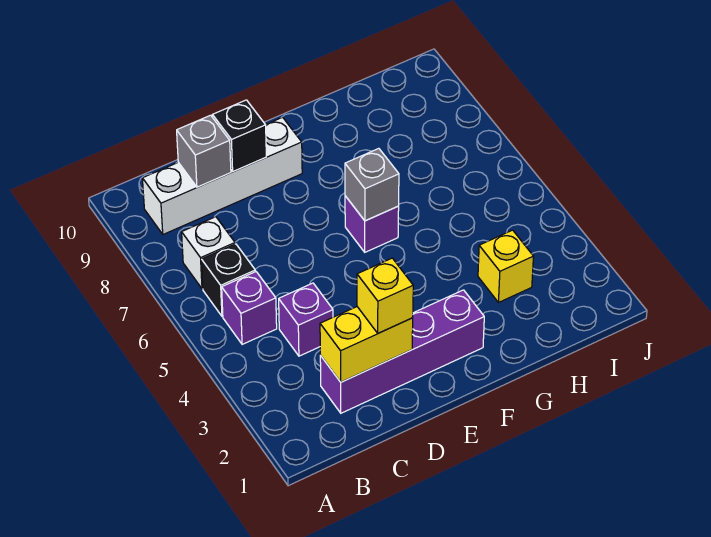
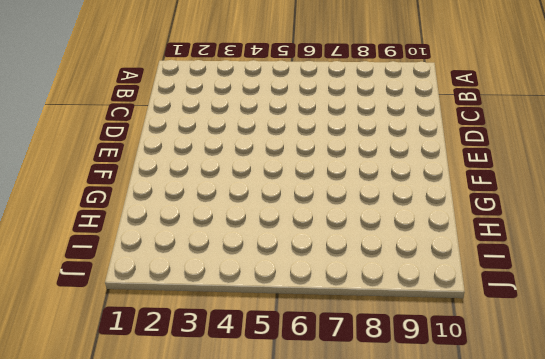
none -> purple 1x1 brick [222,272,277,344]
none -> black 1x1 brick [202,244,255,316]
none -> white 1x1 brick [182,217,235,289]

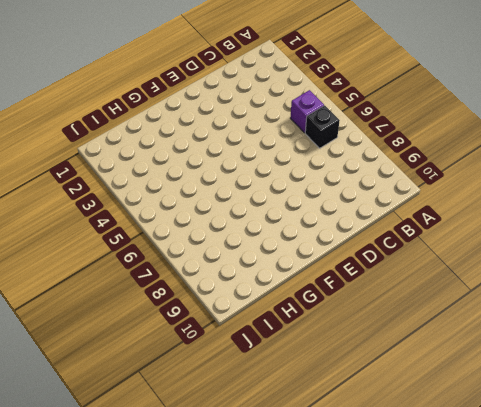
none -> white 1x1 brick [182,217,235,289]
none -> white 1x4 brick [142,117,302,234]
none -> purple 1x4 brick [320,290,484,413]

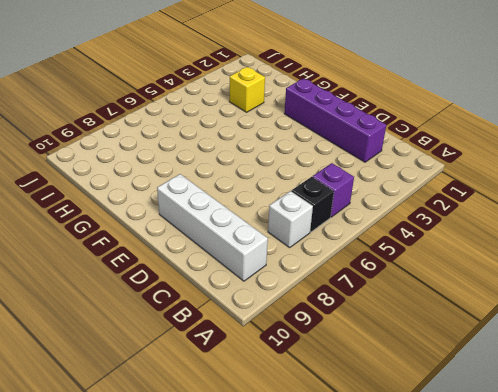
none -> purple 1x1 brick [279,283,333,356]
none -> purple 1x1 brick [345,196,399,252]
none -> yellow 1x2 brick [320,307,413,382]

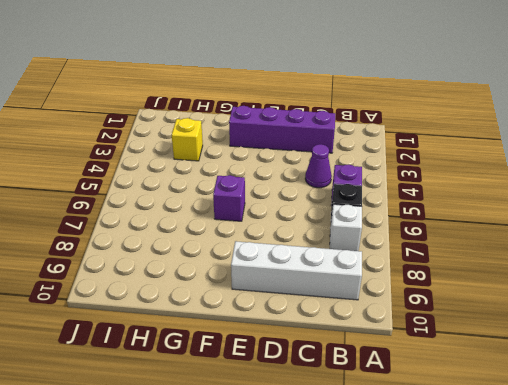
purple 1x1 cone [305,144,332,188] -> purple 1x1 brick [279,283,333,356]
none -> yellow 1x2 brick [320,307,413,382]
none -> grey 1x1 brick [177,115,231,187]
none -> black 1x1 brick [213,100,266,172]

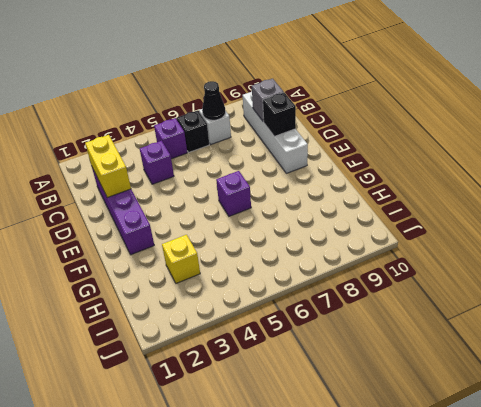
black 1x1 cone [202,81,225,120] -> none
none -> grey 1x1 brick [345,148,399,221]
none -> yellow 1x1 brick [357,258,413,333]

